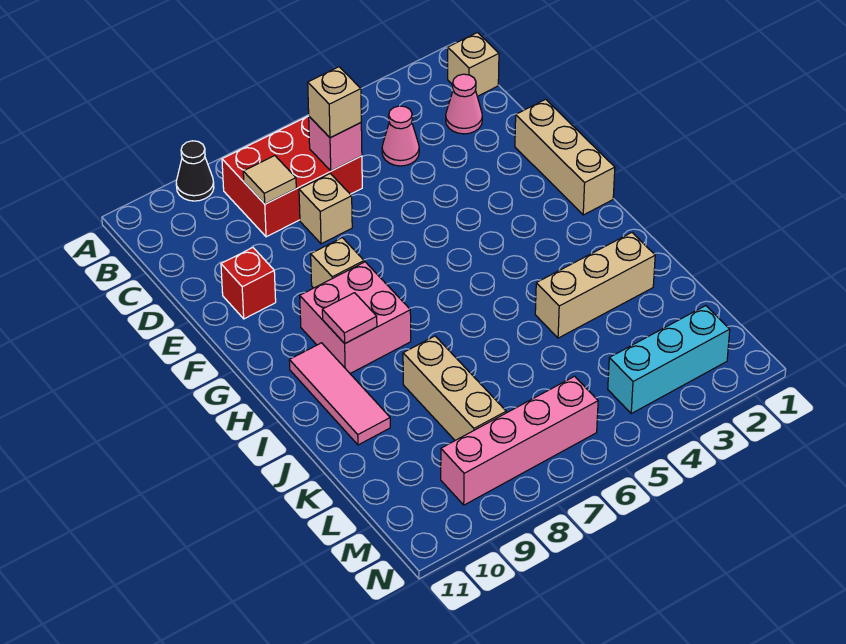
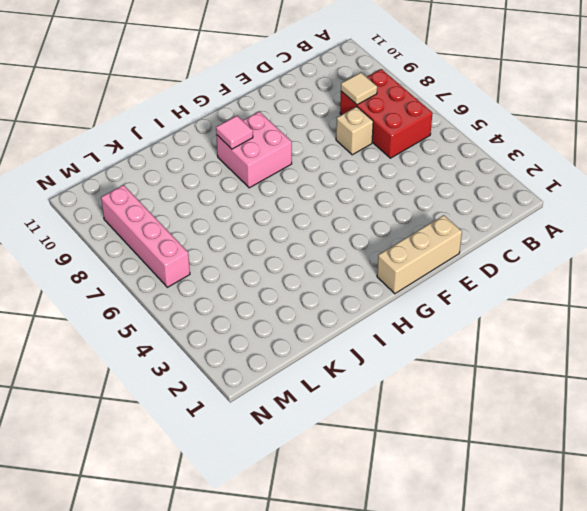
none -> black 1x1 cone [176,141,214,201]
none -> tan 1x1 brick [448,33,499,96]
none -> pink 1x1 cone [446,74,482,134]

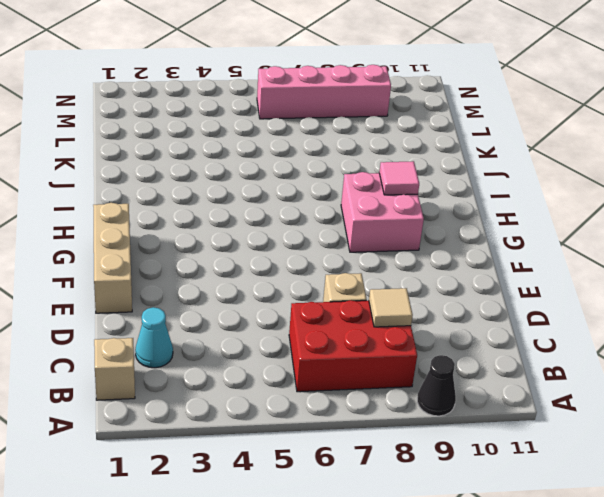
cyan 1x1 cone [135,307,173,368] -> pink 1x1 cone [446,74,482,134]
none -> pink 1x1 cone [382,106,419,166]
none -> red 1x1 brick [221,248,276,319]
none -> tan 1x1 brick [311,238,364,288]

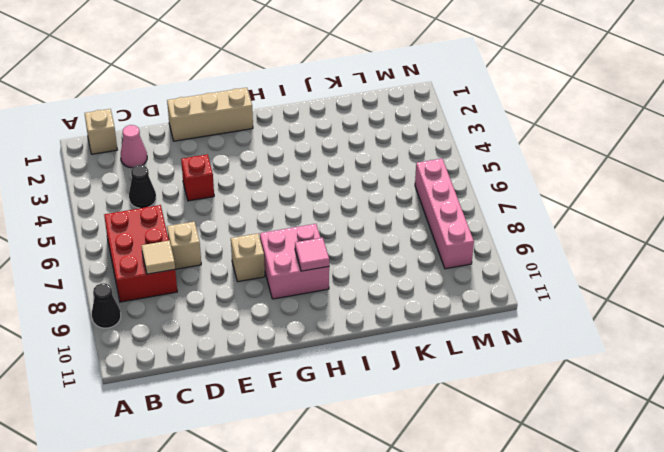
black 1x1 cone [129,165,156,208] -> pink 1x1 cone [382,106,419,166]
red 1x1 brick [181,154,214,201] -> red 1x1 brick moved to [221,248,276,319]
none -> pink 1x3 tile [289,343,390,445]
none -> tan 1x3 brick [535,233,655,338]
none -> tan 1x3 brick [403,336,506,440]

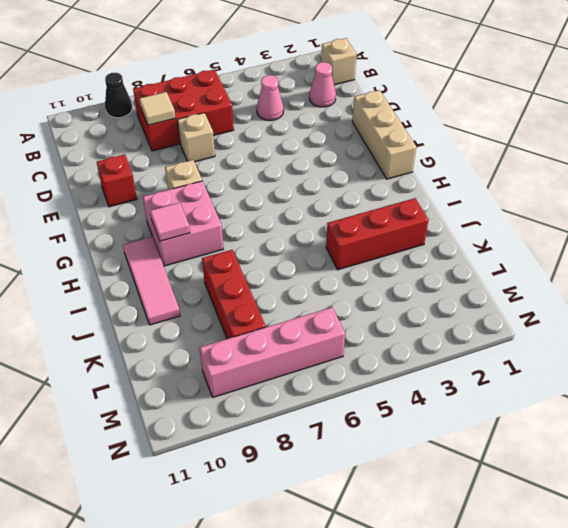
red 1x3 brick [326,198,428,270] -> tan 1x3 brick [535,233,655,338]
red 1x3 brick [202,250,266,339] -> tan 1x3 brick [403,336,506,440]
none -> cyan 1x3 brick [608,306,730,413]
none -> pink 1x1 brick [309,117,362,171]
none -> tan 1x1 brick [308,67,361,138]

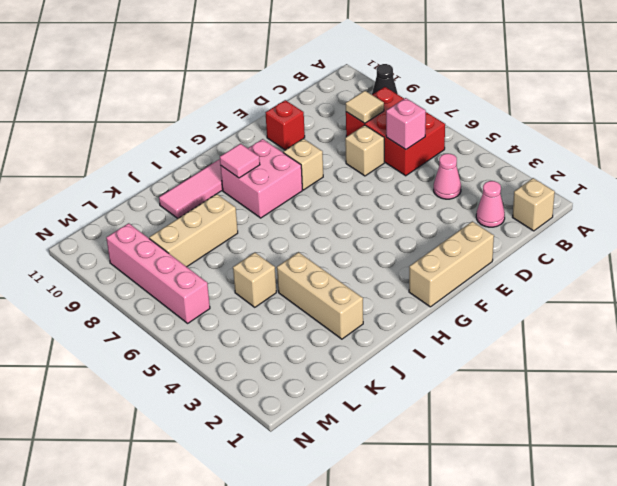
tan 1x1 brick [233,253,276,307] -> tan 1x1 brick moved to [308,67,361,138]
none -> cyan 1x3 brick [608,306,730,413]

